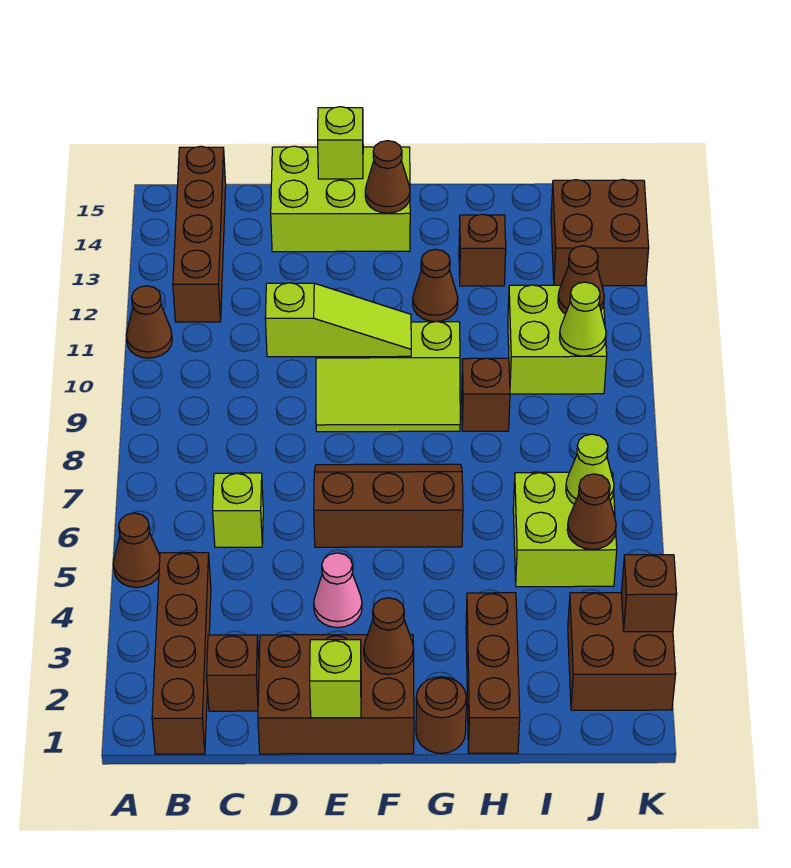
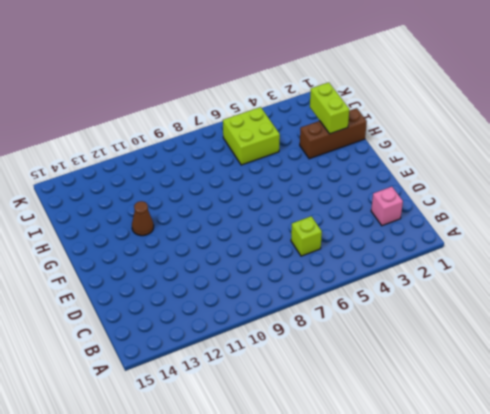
pink 1x1 brick [371,187,403,226] -> brown 1x1 brick [207,635,259,711]
lime 1x2 brick [310,82,349,134] -> none
none -> brown 1x1 cone [113,513,160,588]
none -> brown 1x1 cone [126,286,172,358]
none -> brown 1x4 brick [152,553,211,754]
none -> brown 1x4 brick [173,146,226,322]

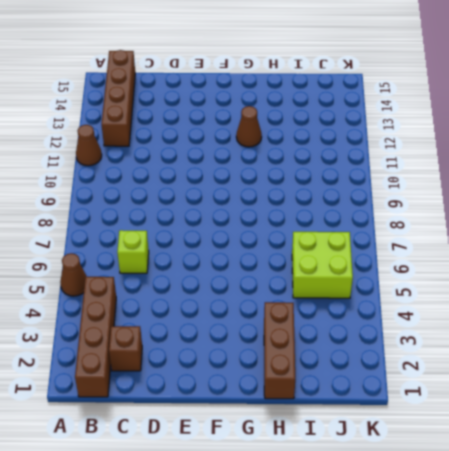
none -> brown 2x3 brick [258,635,414,754]
none -> lime 2x3 brick [271,146,410,252]
none -> pink 1x1 cone [314,553,362,628]
none -> brown 2x3 slope [314,464,463,547]

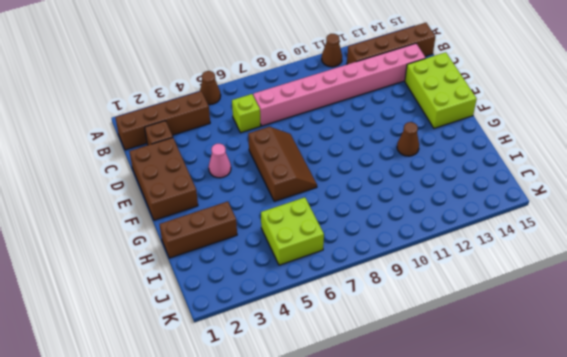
pink 1x8 brick [253,43,426,126] -> none
none -> lime 2x3 slope [316,321,460,432]
none -> brown 1x1 round brick [416,677,466,753]
none -> brown 1x1 brick [462,358,510,431]
none -> brown 1x1 brick [459,214,506,286]

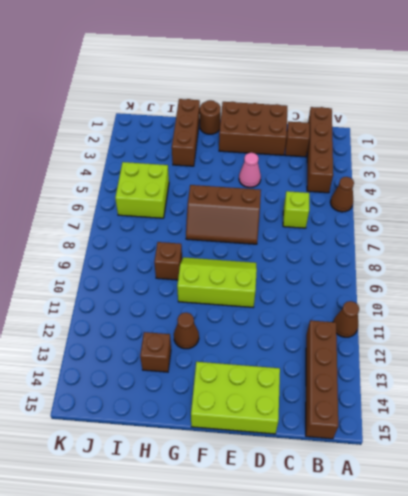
none -> lime 2x2 brick [508,285,607,394]
none -> brown 2x2 brick [568,593,676,710]
none -> brown 2x2 brick [551,180,649,286]
none -> lime 1x3 slope [265,283,411,357]

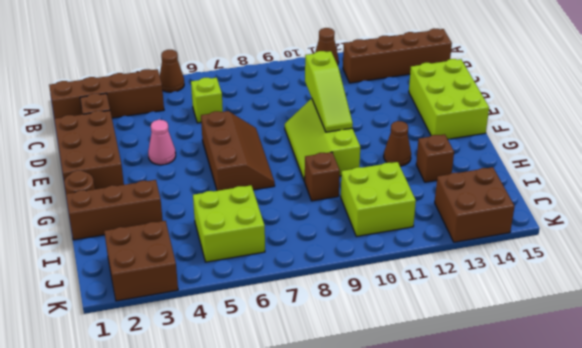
none -> lime 1x1 brick [310,640,361,718]
none -> lime 1x1 brick [318,107,363,179]
none -> brown 1x1 cone [364,598,414,674]
none -> brown 1x1 cone [365,141,410,213]

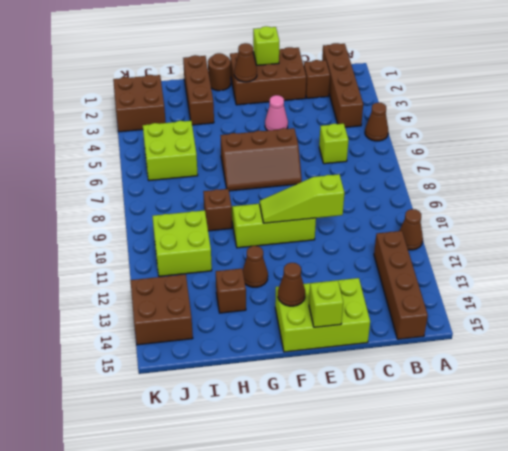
none -> brown 1x1 cone [567,474,616,549]
none -> lime 1x1 cone [566,434,614,504]
none -> lime 1x1 cone [559,282,606,356]
none -> brown 1x1 cone [558,246,604,314]

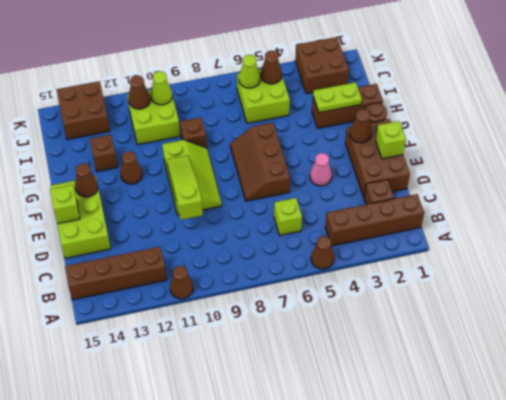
lime 1x2 plate [313,82,362,113] -> none
none -> brown 1x1 brick [621,555,677,632]

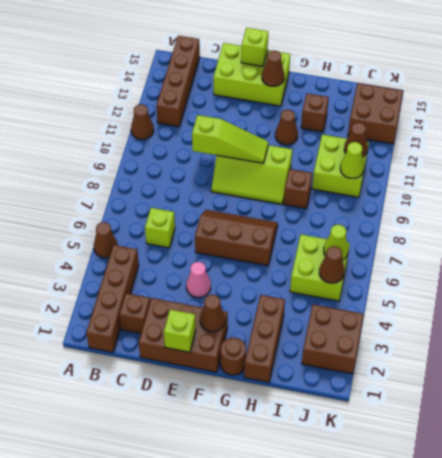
none -> brown 1x1 brick [621,555,677,632]

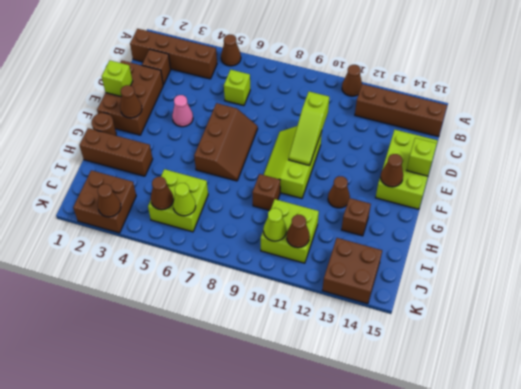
brown 1x1 cone [98,184,121,217] -> brown 1x1 brick [621,555,677,632]

